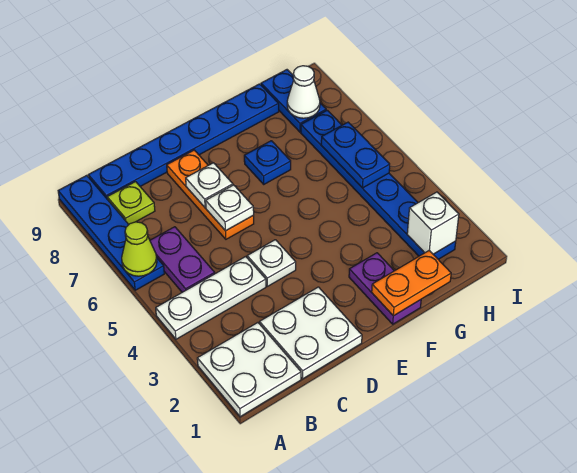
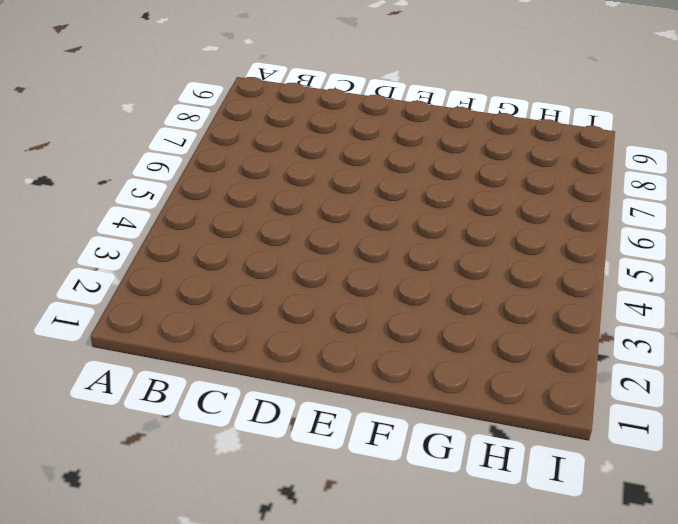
none -> white 2x2 plate [197,323,301,417]
none -> white 1x3 plate [156,257,266,339]
none -> blue 1x4 plate [58,175,164,290]

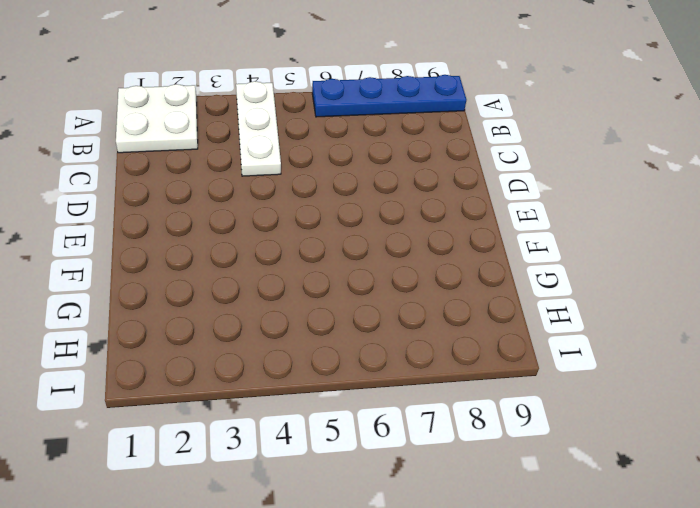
none -> purple 1x2 plate [150,227,215,292]
none -> lime 1x1 plate [107,182,155,224]
none -> blue 1x6 plate [88,84,279,198]

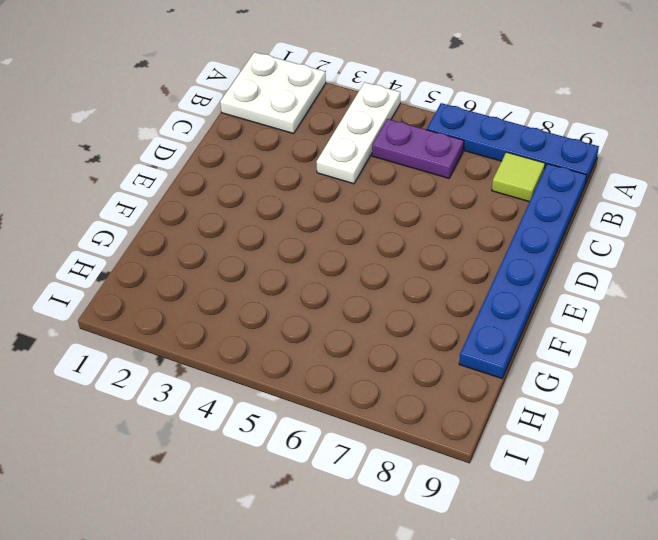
lime 1x1 tile [492,152,545,202] -> lime 1x1 plate [107,182,155,224]
none -> white 2x2 plate [260,287,362,379]
none -> white 1x1 plate [247,240,296,286]
none -> orange 1x3 plate [167,150,254,239]

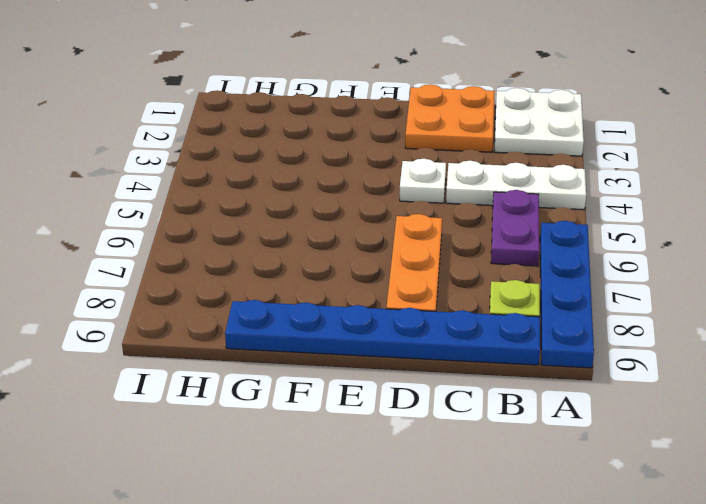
orange 2x2 plate [405,84,495,152] -> white 2x2 plate [260,287,362,379]
none -> purple 1x2 plate [349,253,421,324]
none -> blue 1x1 plate [244,141,291,184]
none -> blue 1x6 plate [301,110,456,259]

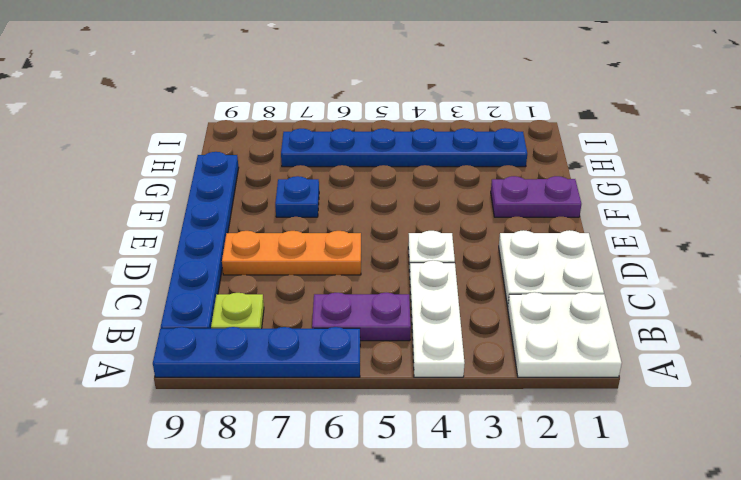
none -> blue 1x2 plate [261,70,326,132]
none -> lime 1x1 cone [122,222,157,276]
none -> white 1x1 plate [206,185,254,231]

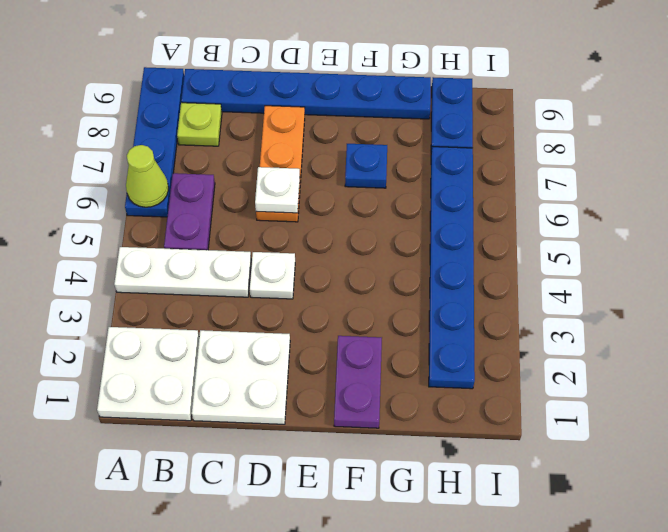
none -> white 1x1 plate [186,163,233,208]
none -> orange 1x2 plate [372,250,451,316]
none -> white 1x1 brick [407,192,459,254]

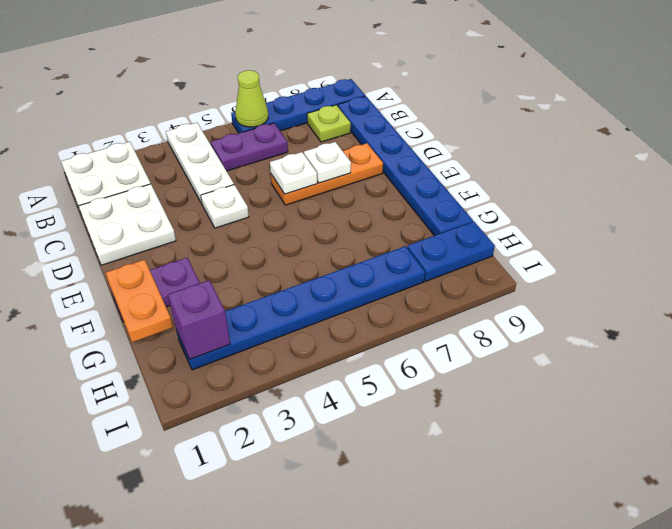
purple 1x1 brick [168,280,230,359] -> white 1x1 brick [407,192,459,254]
none -> blue 1x1 plate [244,141,291,184]
none -> blue 1x2 plate [321,122,390,188]
none -> white 1x1 cone [287,66,320,118]

